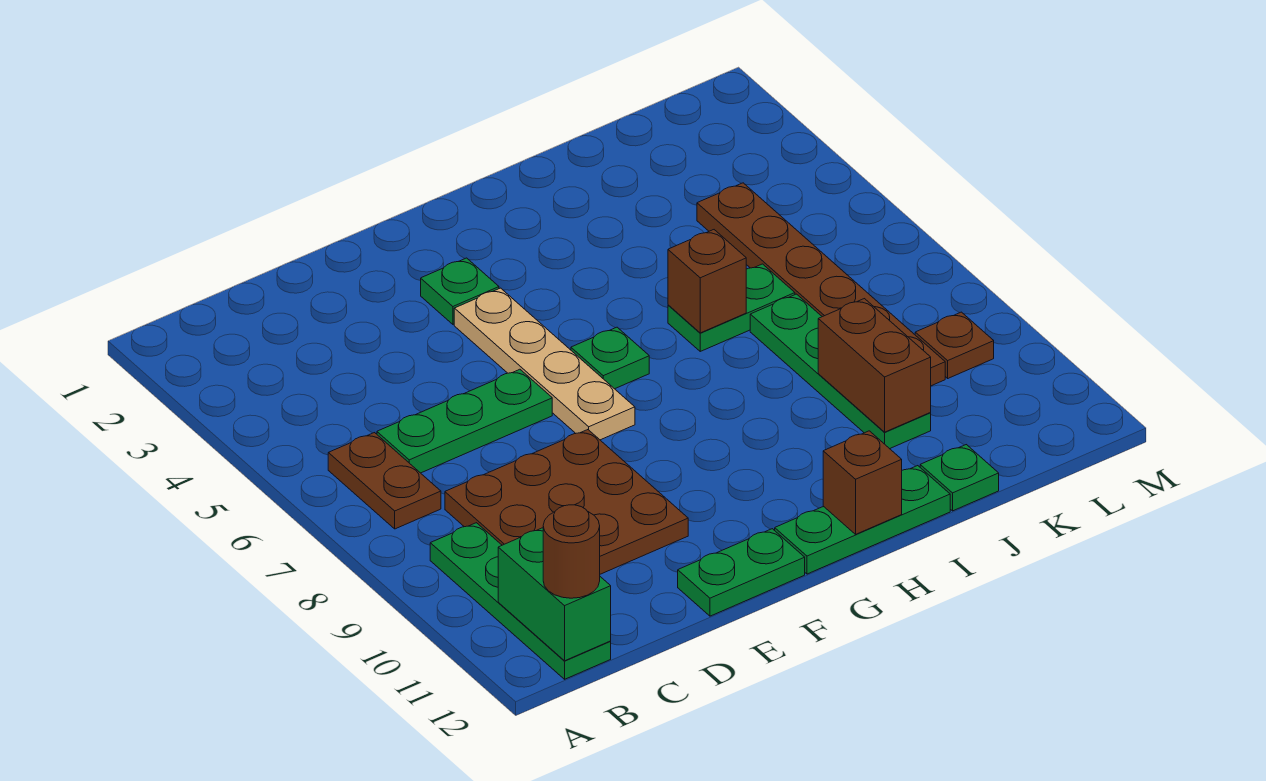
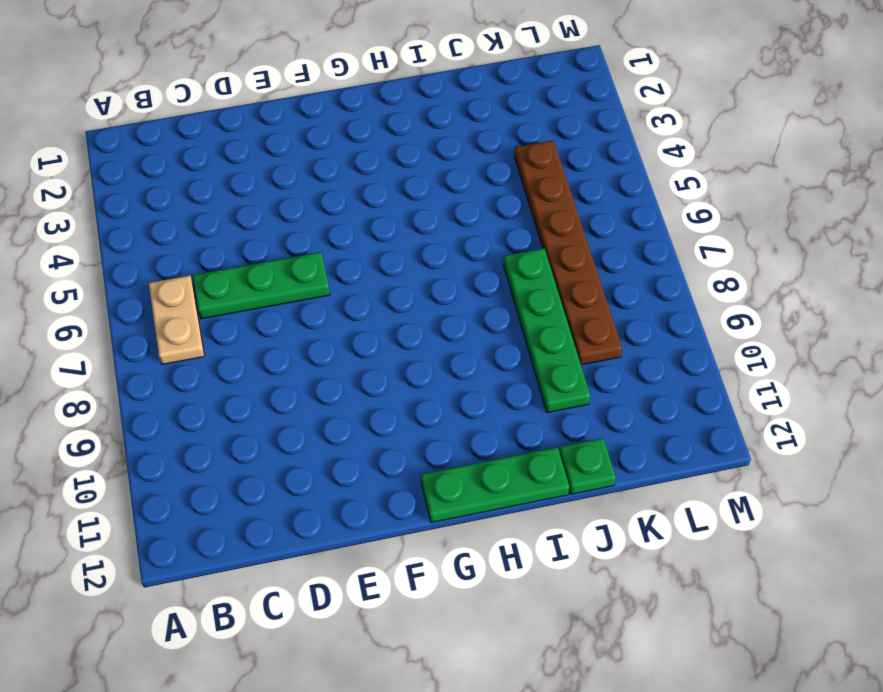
tan 1x2 plate [149,276,204,364] -> brown 1x2 plate [328,433,441,529]
none -> green 1x4 plate [430,523,611,679]
none -> brown 3x3 plate [445,430,688,574]
none -> green 1x2 plate [678,529,805,616]

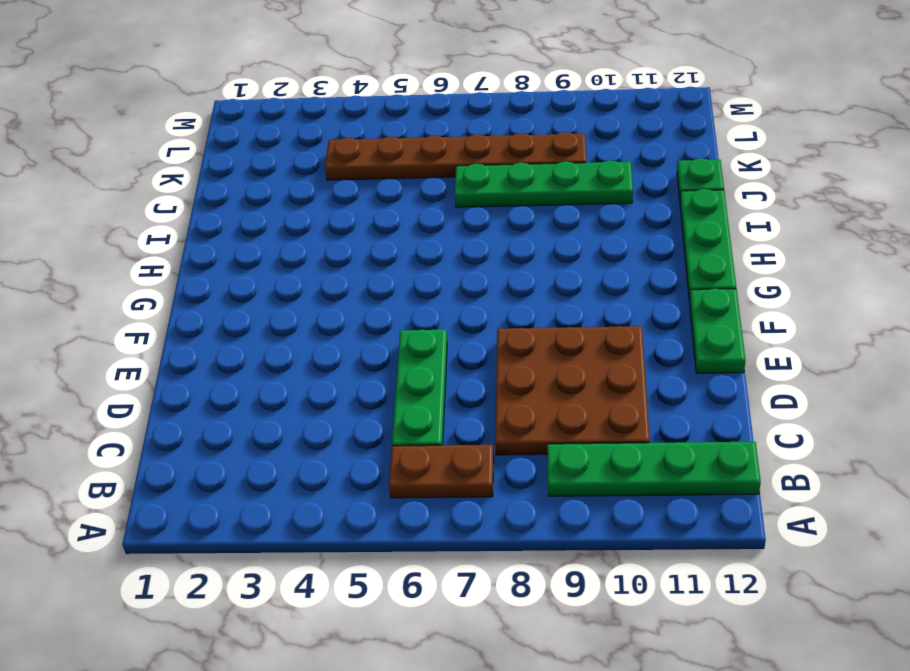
none -> green 1x1 plate [421,258,499,324]
none -> tan 1x4 plate [454,288,635,440]
none -> green 1x1 plate [571,327,649,389]

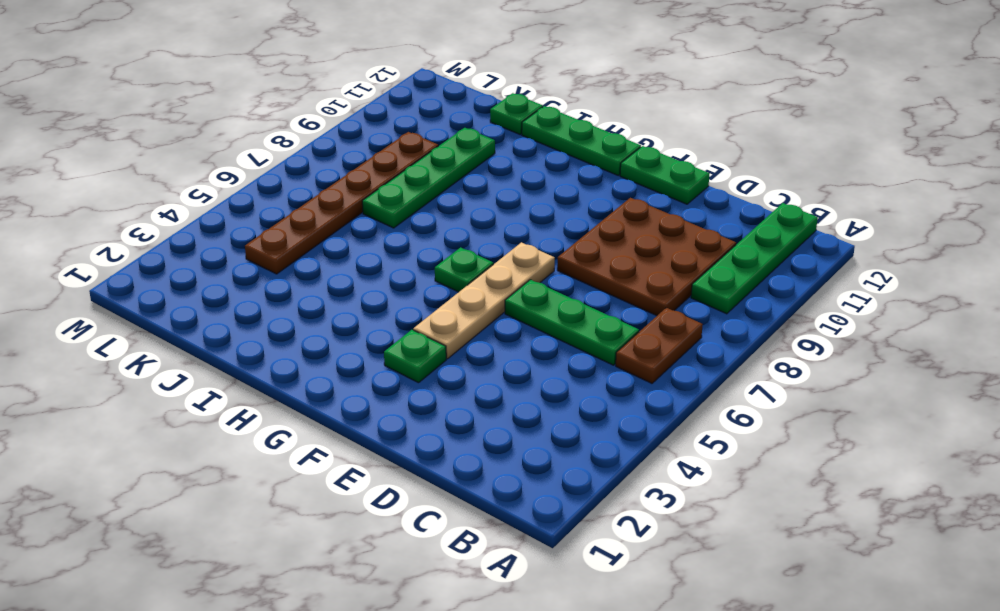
none -> green 1x2 plate [668,264,795,351]
none -> brown 1x1 plate [915,312,994,378]
none -> green 1x2 brick [498,528,611,661]

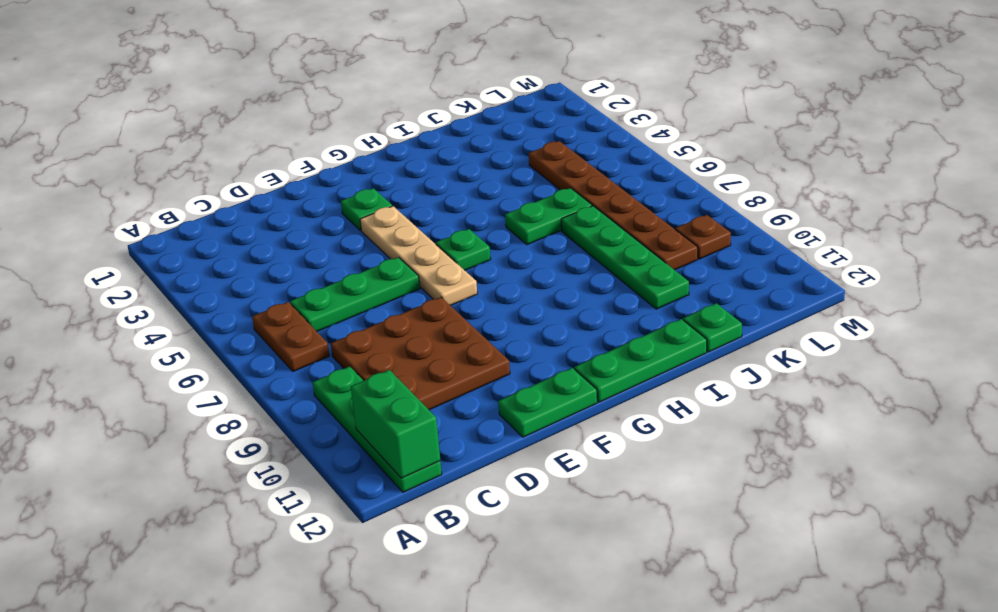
none -> brown 1x1 brick [823,431,902,534]
none -> brown 1x1 brick [668,230,746,333]
none -> brown 1x2 brick [818,299,931,432]

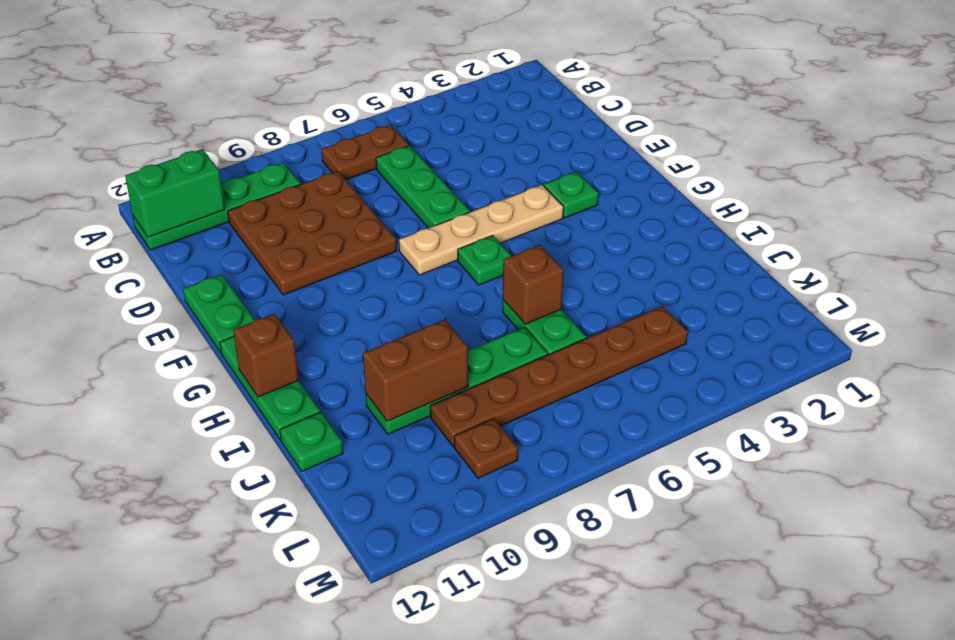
none -> brown 1x1 round brick [543,505,600,598]

